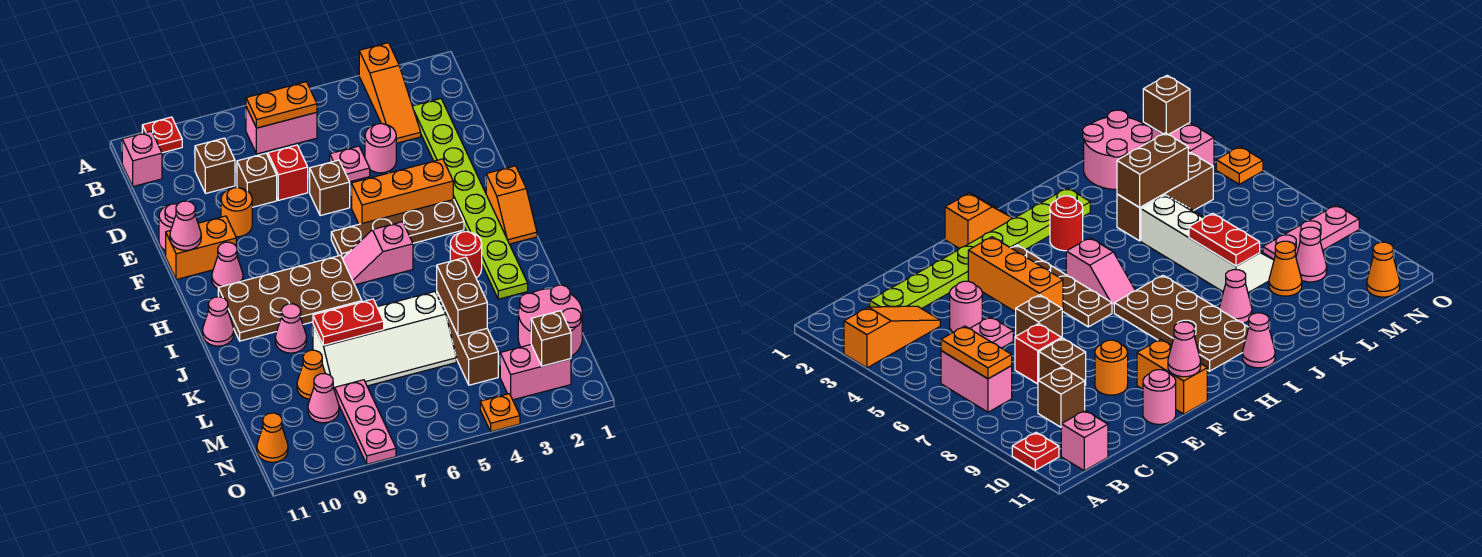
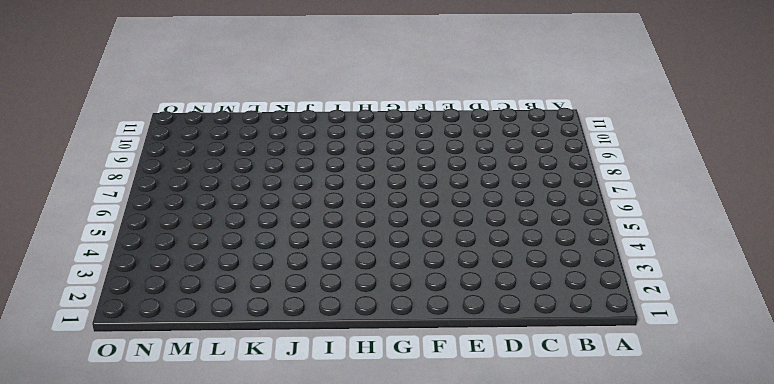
none -> orange 1x3 slope [359,43,421,143]
none -> red 1x1 plate [142,117,182,153]
none -> pink 1x2 brick [246,107,317,154]
none -> pink 1x1 brick [122,131,162,186]

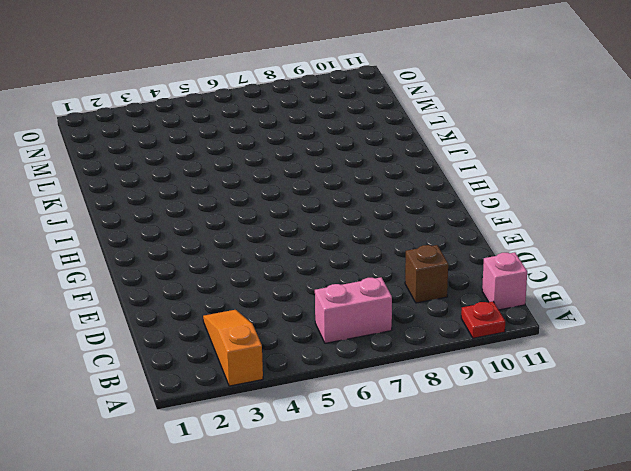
none -> lime 1x8 plate [412,99,528,299]
none -> pink 1x1 round brick [365,124,396,173]
none -> pink 1x1 plate [330,146,370,182]
none -> red 1x1 brick [268,145,308,200]

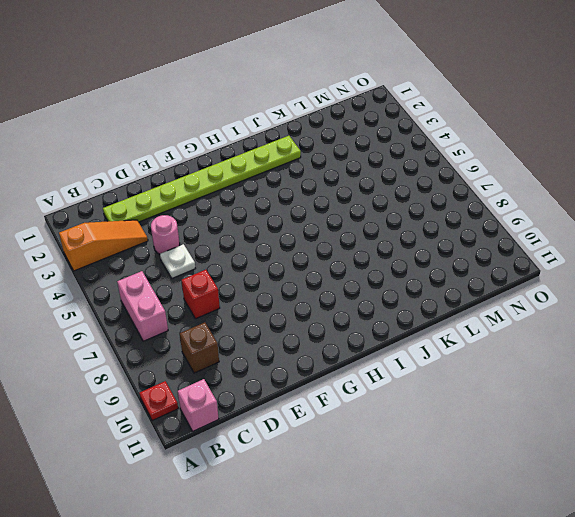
white 1x1 plate [160,244,195,278] -> pink 1x1 plate [330,146,370,182]
none -> brown 1x1 brick [237,153,277,207]
none -> brown 1x1 brick [310,160,350,216]
none -> orange 1x1 round brick [221,188,252,237]
none -> pink 1x1 round brick [159,204,178,251]

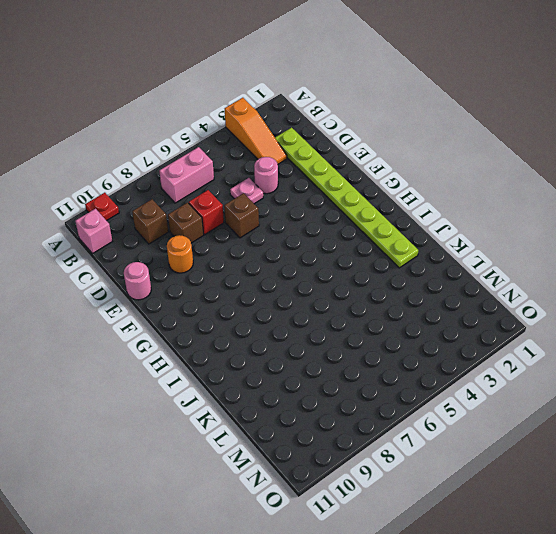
none -> orange 1x3 brick [352,159,453,224]
none -> orange 1x2 brick [166,216,236,280]
none -> orange 1x2 slope [486,166,537,244]
none -> brown 1x4 plate [331,200,464,258]

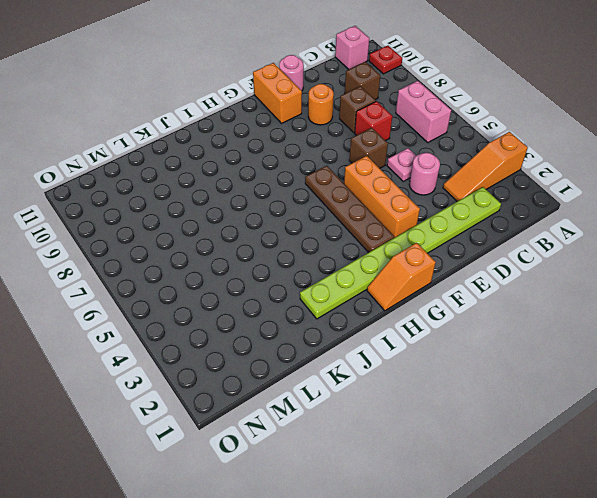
none -> pink 1x1 cone [212,242,243,289]
none -> pink 1x2 slope [342,222,413,285]
none -> brown 2x4 plate [218,255,362,341]
none -> red 1x1 round brick [450,232,482,278]

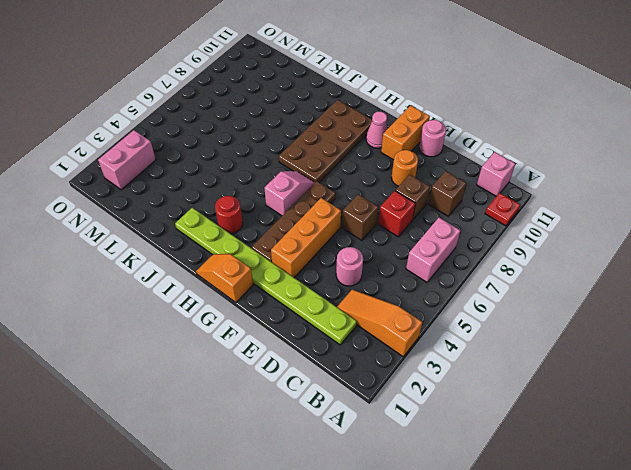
none -> pink 1x1 plate [330,146,370,182]
none -> pink 1x1 cone [203,297,234,346]
none -> pink 1x1 cone [275,304,307,353]
none -> brown 1x3 brick [437,293,498,385]

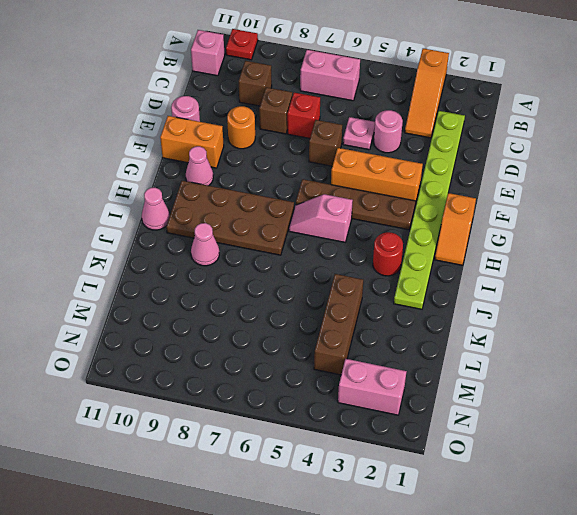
none -> white 2x4 slope [313,292,456,391]
none -> pink 2x2 round brick [518,285,582,356]
none -> orange 1x1 cone [297,350,325,399]
none -> pink 1x3 plate [335,380,396,464]

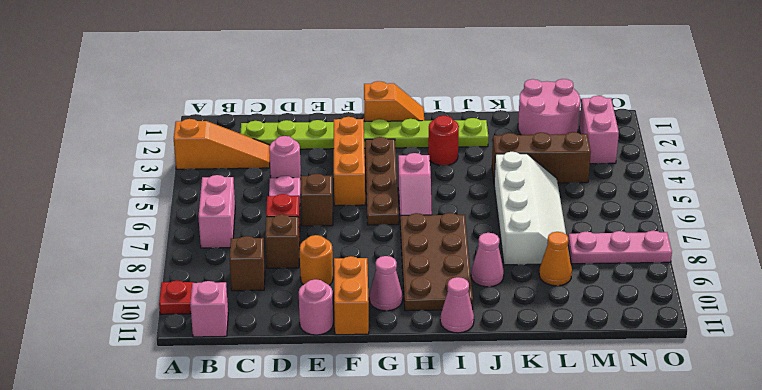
none -> pink 1x1 cone [308,374,339,423]
none -> orange 1x1 cone [257,413,288,462]
none -> orange 1x1 plate [480,394,520,432]
none -> orange 1x2 plate [246,82,317,128]

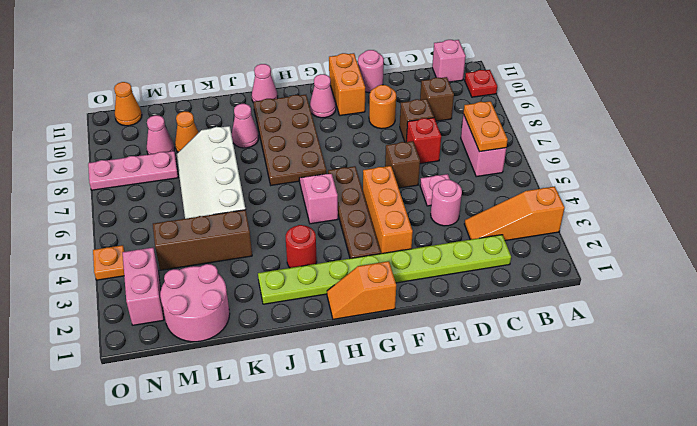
none -> pink 1x1 cone [170,201,201,250]
none -> brown 1x2 brick [437,257,487,336]
none -> red 1x2 plate [313,299,384,345]
none -> brown 1x1 brick [531,311,571,366]

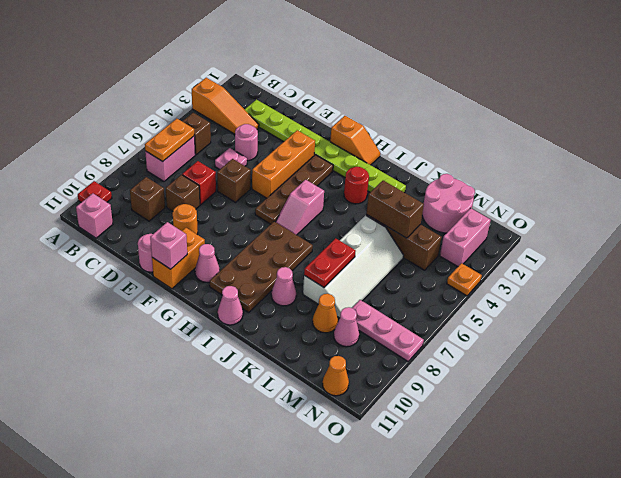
brown 1x1 brick [182,113,211,155] -> brown 1x1 brick moved to [531,311,571,366]
pink 1x1 brick [150,222,187,269] -> pink 1x1 cone [170,201,201,250]

